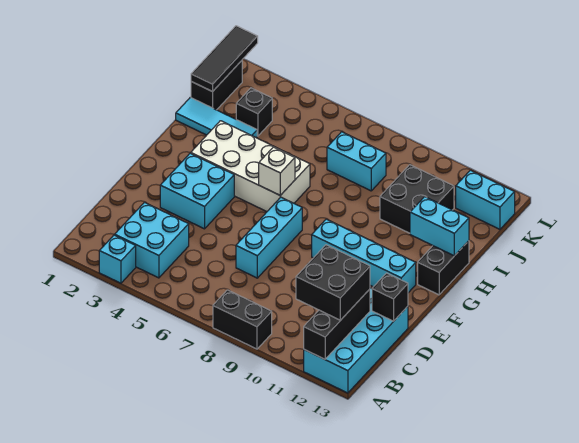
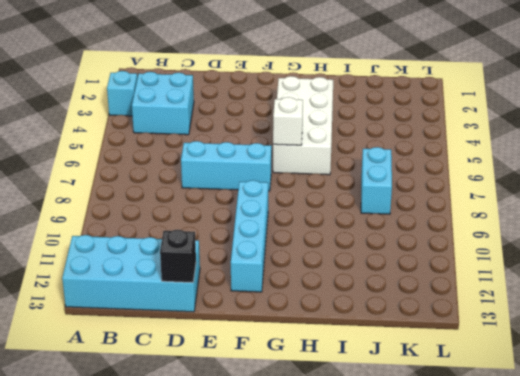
none -> black 1x2 brick [213,290,272,349]
none -> cyan 2x2 brick [160,153,234,229]
none -> black 1x2 brick [418,241,469,295]

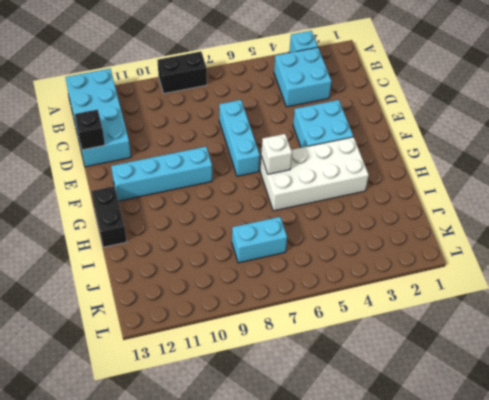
none -> cyan 1x3 tile [176,97,257,138]
none -> black 2x2 brick [380,165,454,233]
none -> black 1x2 brick [191,61,242,110]

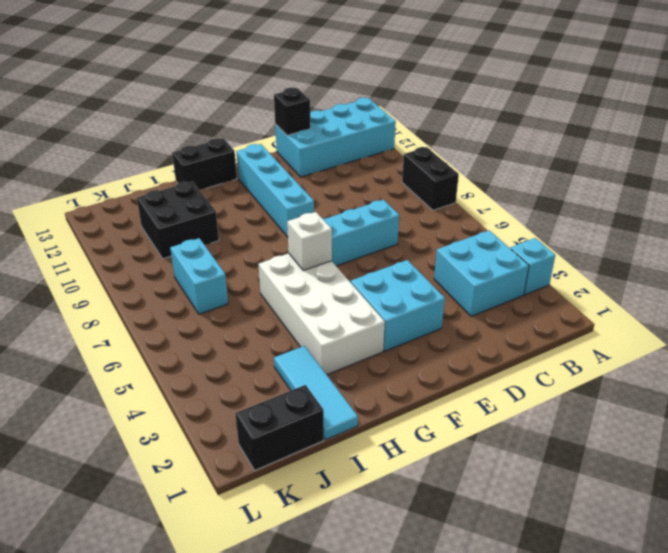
none -> black 1x1 brick [236,88,272,136]
none -> cyan 1x2 brick [456,170,515,229]
none -> black 1x3 brick [304,289,370,359]

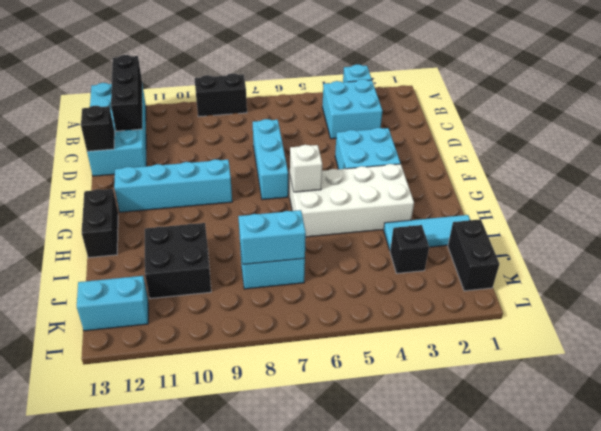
cyan 1x2 brick [238,210,306,264] -> cyan 1x2 brick moved to [410,197,469,256]
none -> black 1x3 tile [191,26,258,92]
none -> black 2x2 brick [296,245,370,320]

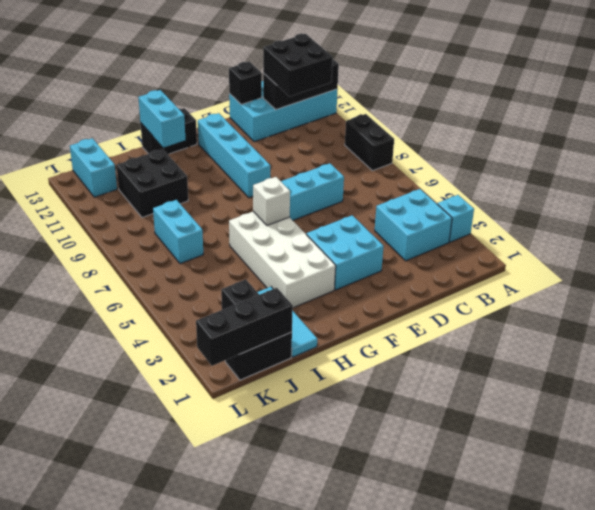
black 1x3 brick [196,288,293,366] -> black 1x3 tile [191,26,258,92]

